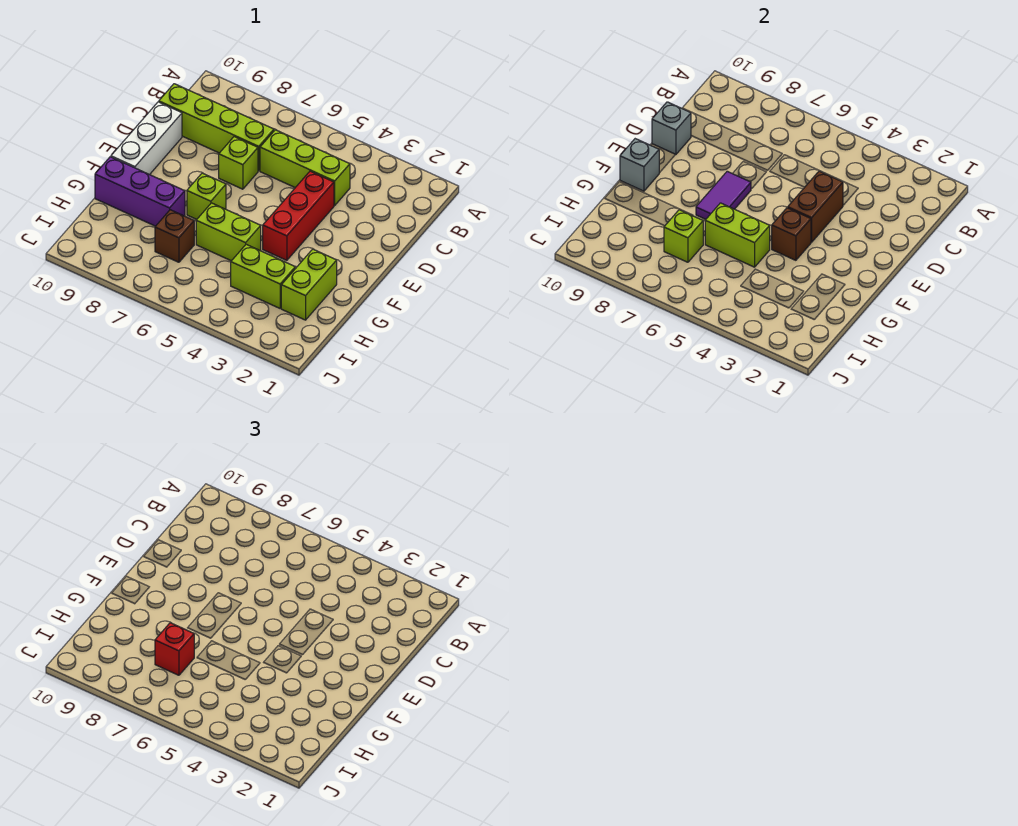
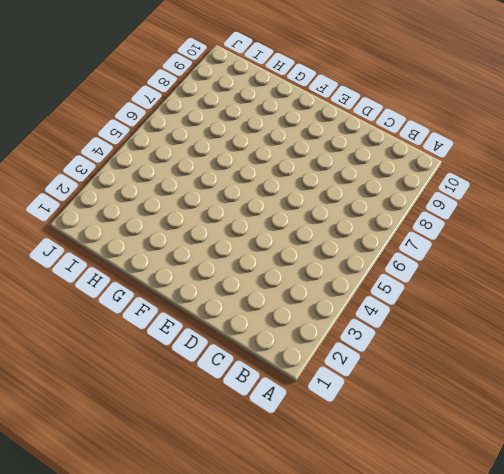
none -> lime 1x3 brick [260,130,350,205]
none -> lime 1x4 brick [159,84,274,171]
none -> red 1x3 brick [263,171,334,260]

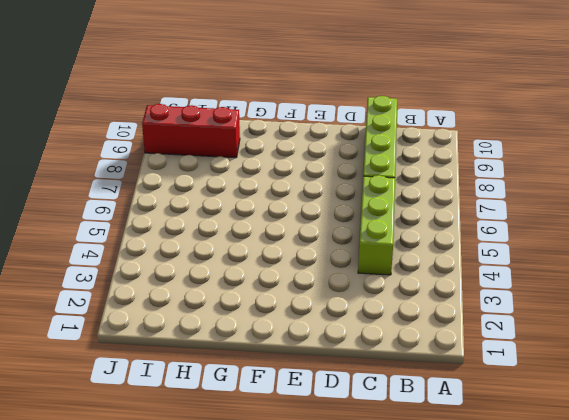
red 1x3 brick [142,104,240,158] -> red 1x3 brick moved to [263,171,334,260]
none -> lime 1x1 brick [219,137,258,189]
none -> white 1x3 brick [111,102,182,175]
none -> lime 1x1 brick [187,173,226,219]

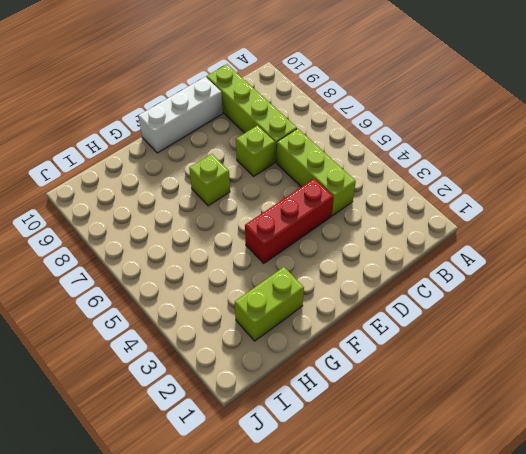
none -> lime 1x2 brick [196,203,261,261]
none -> purple 1x3 brick [95,157,185,226]
none -> lime 1x2 brick [231,244,295,308]

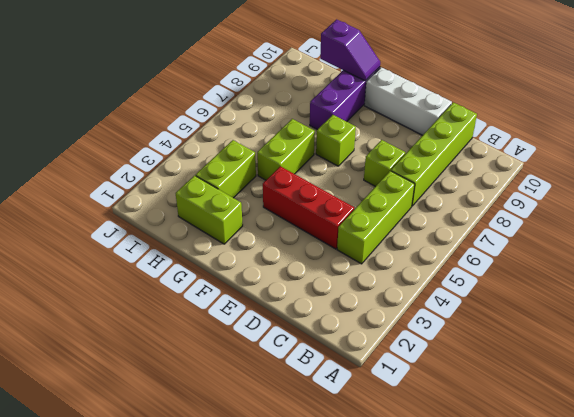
purple 1x2 slope [320,19,380,81] -> none
none -> brown 1x1 brick [155,210,194,262]
none -> brown 1x2 brick [788,171,843,242]
none -> grey 1x1 brick [652,102,691,155]

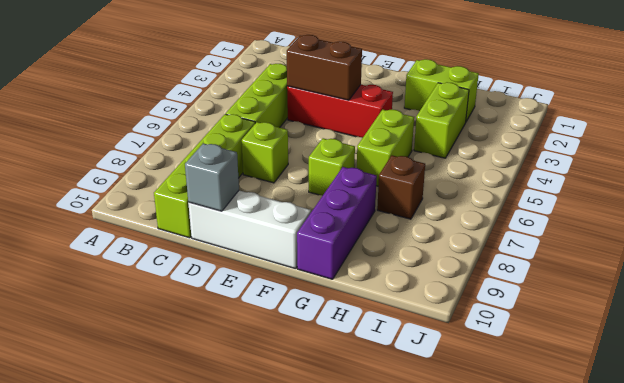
none -> purple 1x2 tile [696,171,751,219]
none -> brown 1x1 brick [772,208,811,260]
none -> grey 1x1 brick [620,139,659,191]

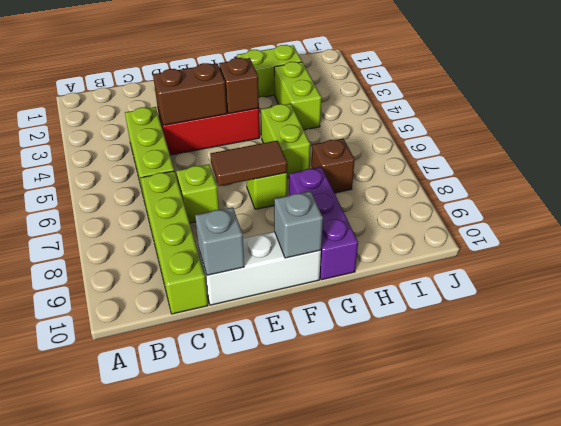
brown 1x2 tile [210,141,287,186] -> purple 1x2 tile [696,171,751,219]
none -> lime 1x2 brick [705,203,770,267]
none -> lime 1x1 brick [664,210,703,262]
none -> red 1x1 brick [155,623,194,675]

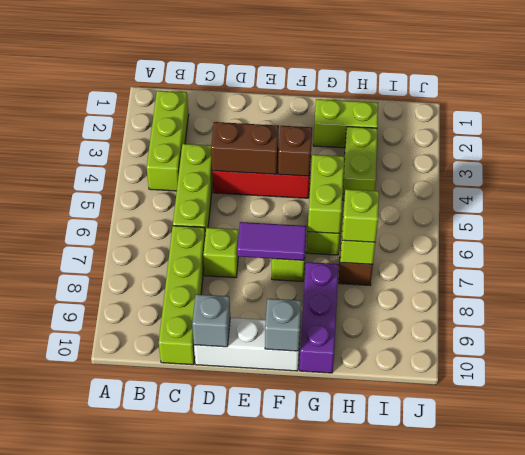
lime 1x3 brick [147,91,189,191] -> none
lime 1x1 brick [342,189,379,242] -> red 1x1 brick [155,623,194,675]

